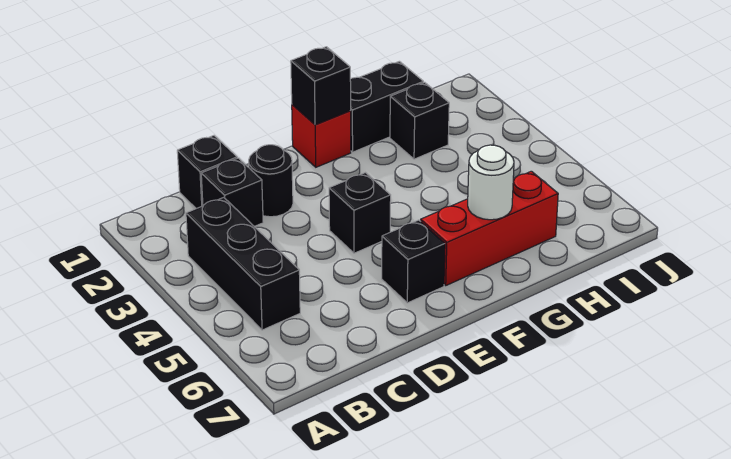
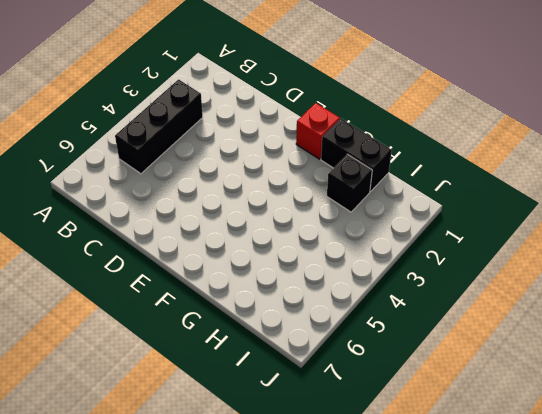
none -> black 1x1 brick [177,136,237,209]
none -> black 1x1 brick [201,158,263,226]
none -> black 1x1 round brick [249,145,293,217]

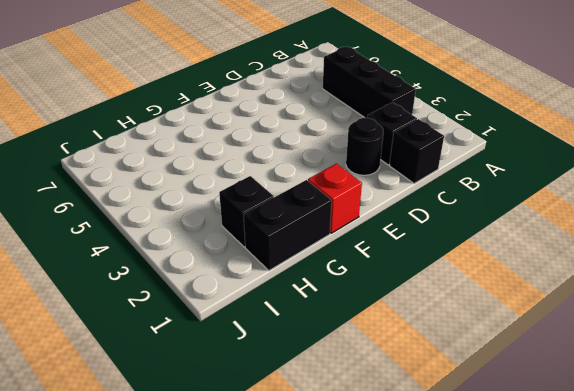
none -> black 1x1 brick [329,173,391,253]
none -> black 1x1 brick [382,220,445,303]
none -> red 1x3 brick [421,171,558,285]

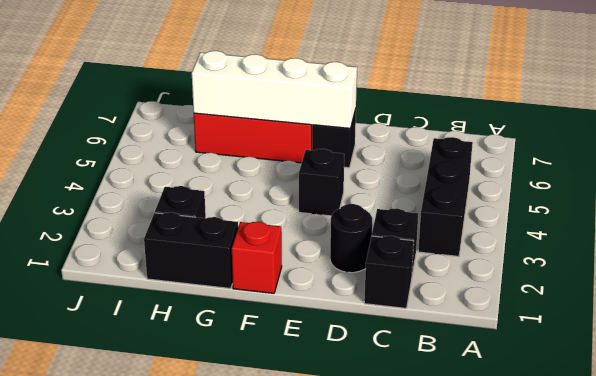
white 1x4 brick [192,51,357,129] -> white 1x1 round brick [468,145,514,220]
none -> black 1x1 brick [291,47,351,125]

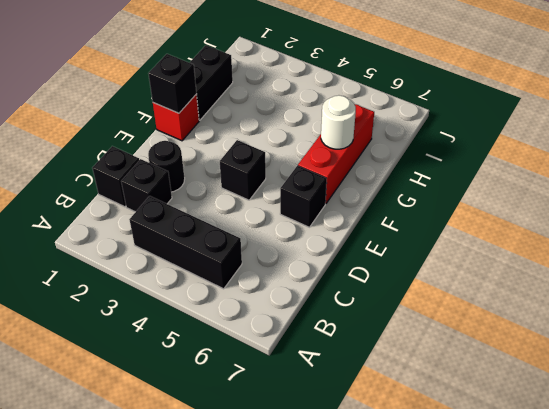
none -> black 1x1 brick [390,82,449,159]

